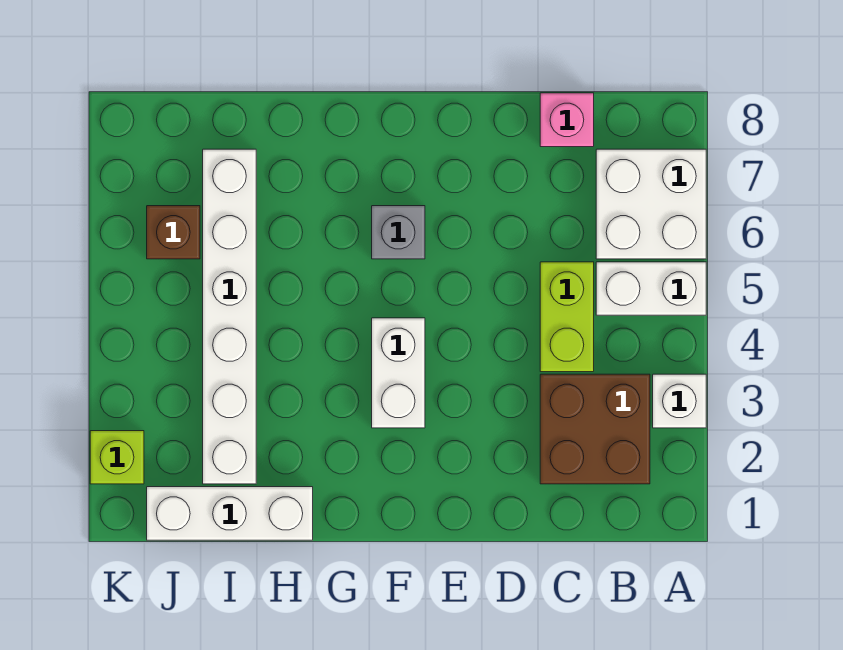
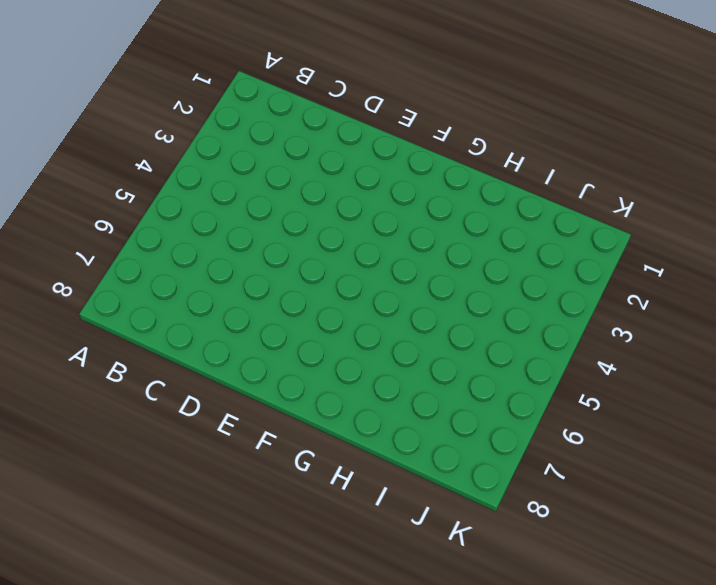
none -> white 1x1 brick [653,374,706,428]
none -> white 1x2 brick [596,262,706,315]
none -> white 2x2 brick [596,149,706,259]

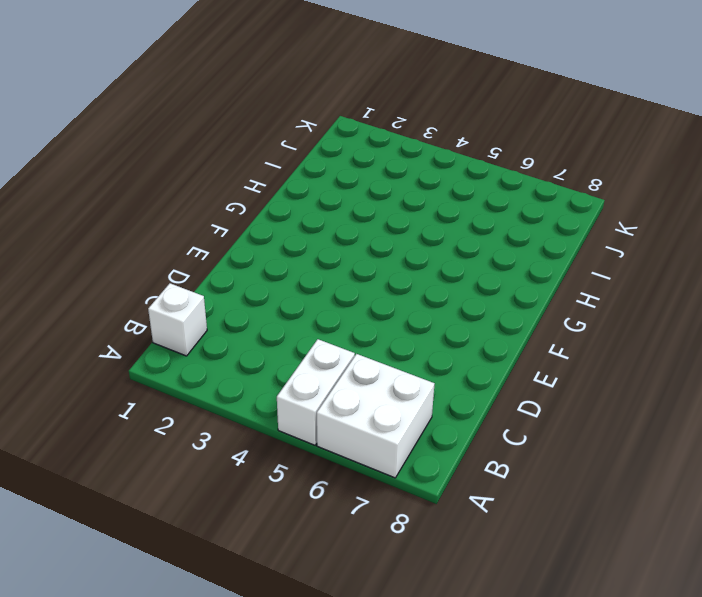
white 1x1 brick [148,283,207,356] -> white 1x1 brick moved to [653,374,706,428]
none -> brown 2x2 brick [540,374,650,484]
none -> lime 1x2 brick [540,262,594,372]
none -> pink 1x1 brick [540,93,594,147]

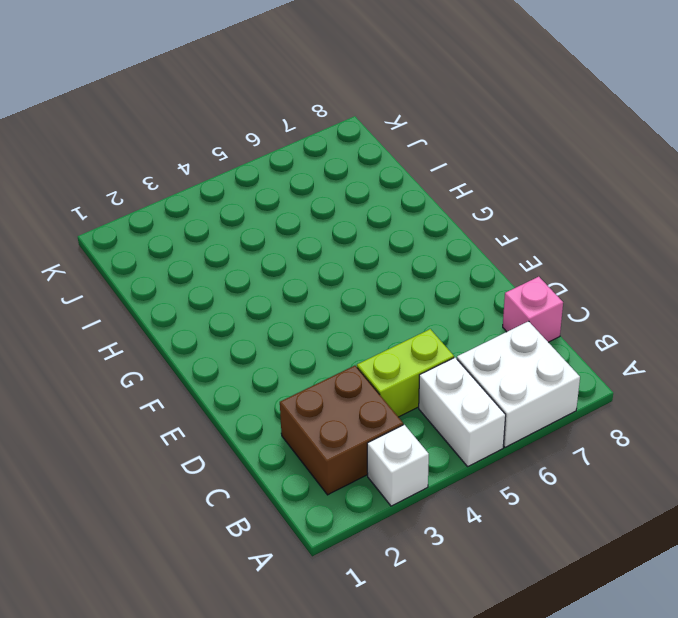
none -> white 1x2 brick [372,318,425,428]
none -> grey 1x1 brick [372,206,425,259]
none -> white 1x3 brick [147,487,313,540]

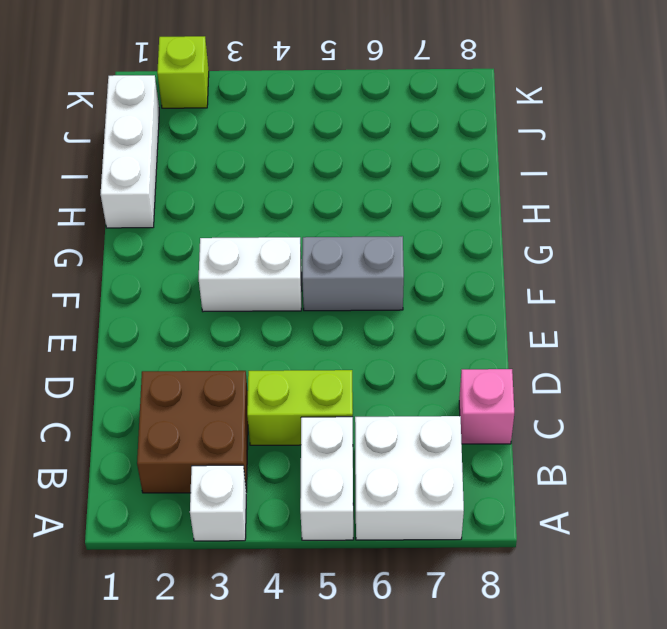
grey 1x2 brick [302,236,404,311] -> grey 1x1 brick [372,206,425,259]
none -> white 1x6 brick [203,149,256,484]
none -> brown 1x1 brick [147,206,200,259]

